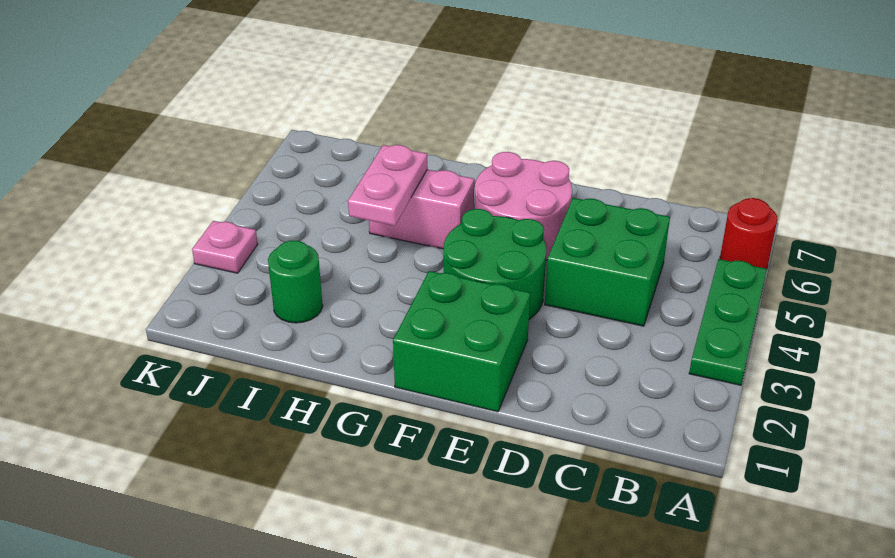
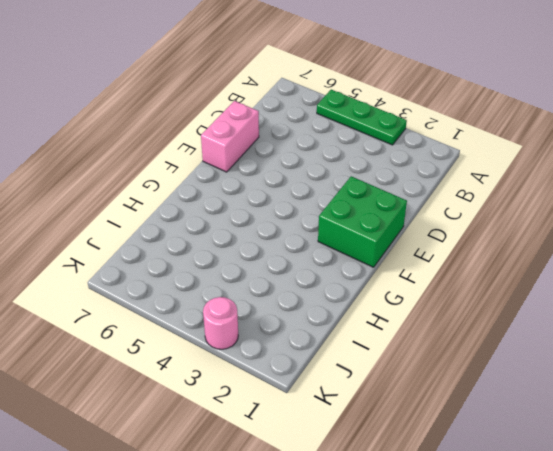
pink 1x2 brick [201,101,259,172] -> pink 1x2 brick moved to [369,169,474,249]
pink 1x1 round brick [203,297,238,349] -> pink 1x1 plate [192,221,258,273]
none -> red 1x1 round brick [720,198,777,269]
none -> green 2x2 brick [545,198,670,326]

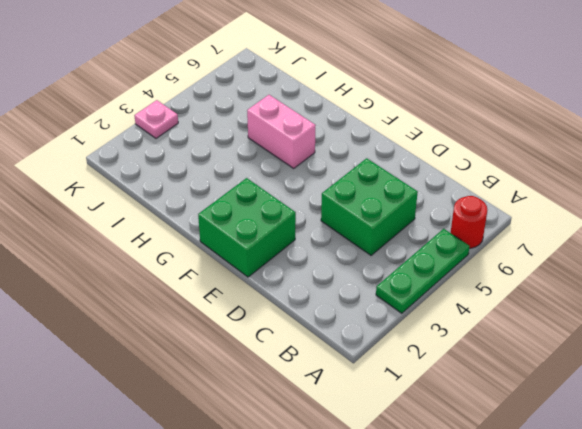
none -> green 2x2 round brick [444,209,546,319]
none -> pink 2x2 round brick [474,152,572,260]

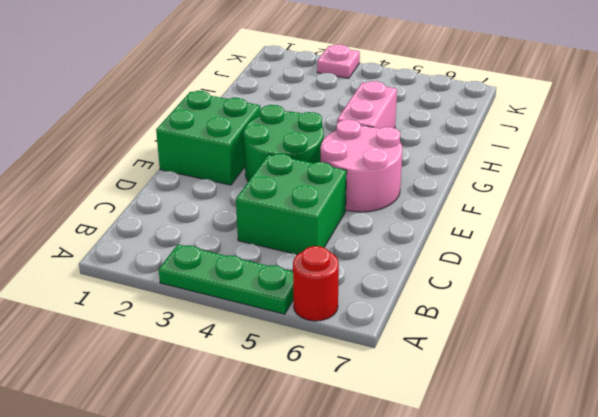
none -> green 1x1 round brick [268,241,323,323]
none -> pink 1x2 plate [348,145,428,226]

